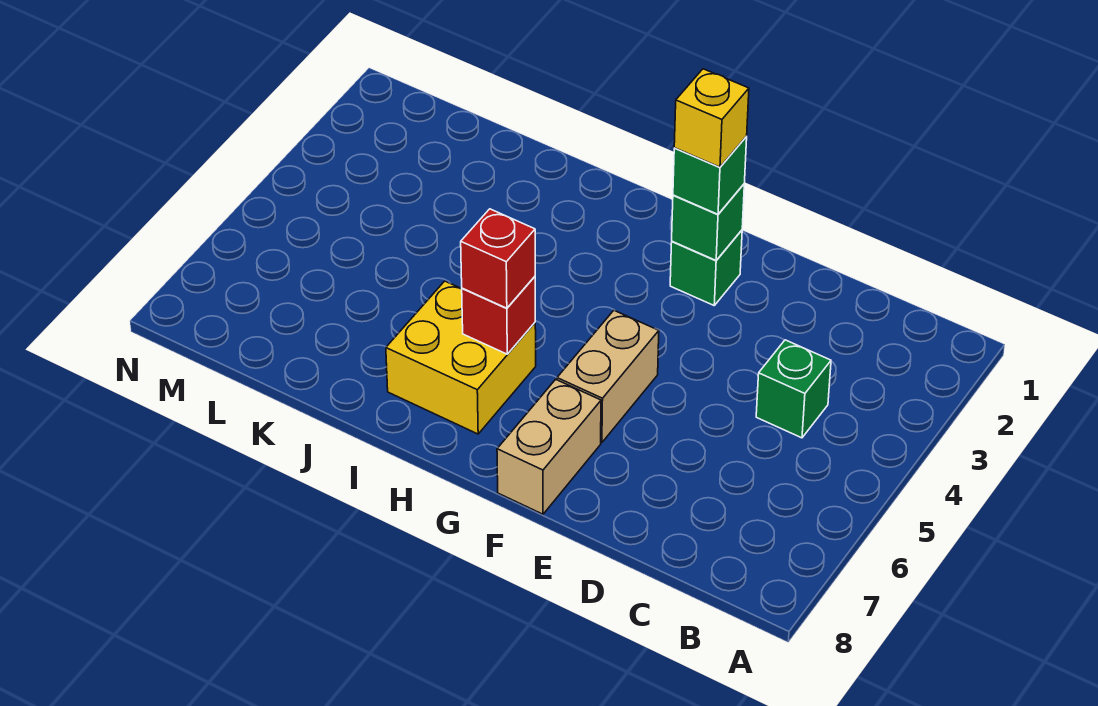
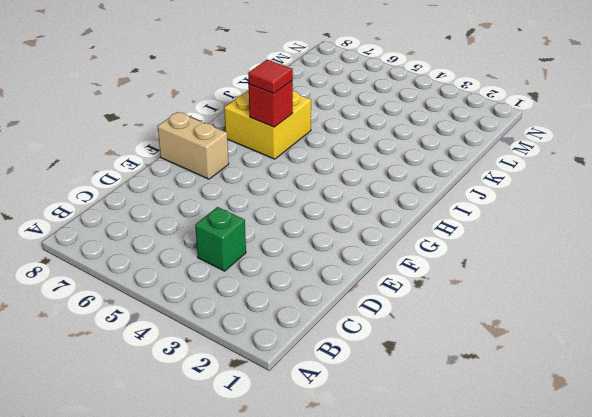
red 1x1 tile [248,59,293,94] -> red 1x1 brick [461,209,535,308]
none -> green 1x1 brick [670,230,742,305]
none -> tan 1x2 brick [557,311,659,443]

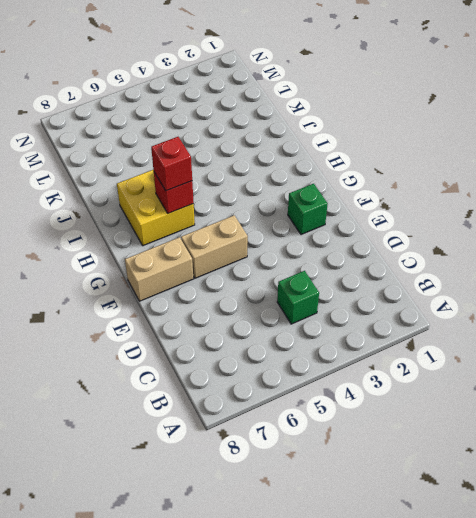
none -> green 1x1 brick [672,184,744,260]
none -> green 1x1 brick [673,137,747,214]

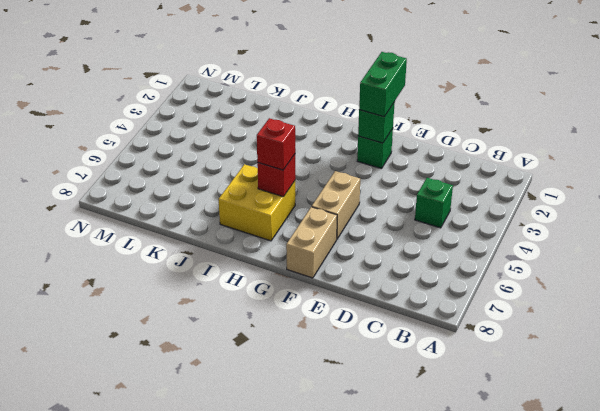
green 1x2 brick [359,52,407,117] -> green 1x1 brick [673,137,747,214]
none -> yellow 1x1 brick [674,69,749,167]

